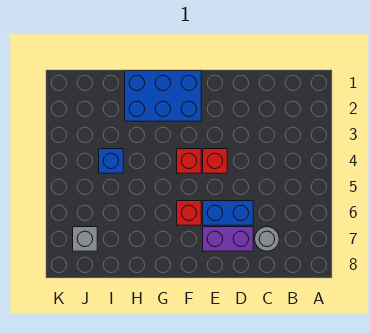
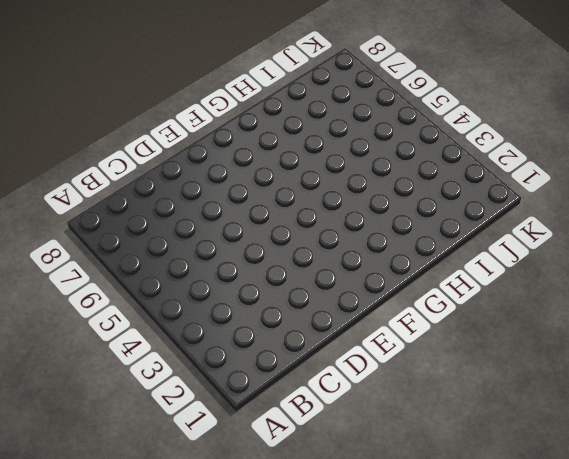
none -> grey 1x1 round brick [255,227,279,251]
none -> blue 1x2 brick [203,201,253,225]

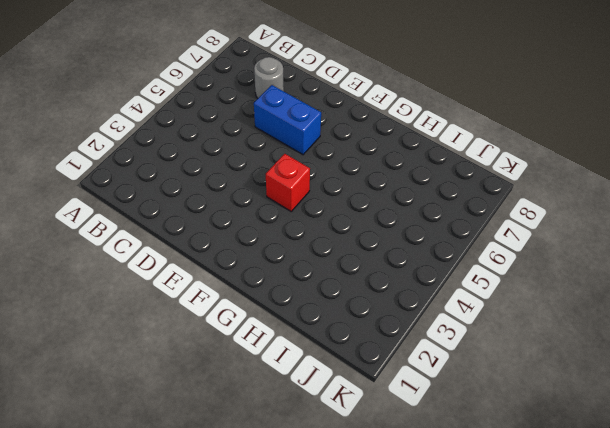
none -> purple 1x2 brick [203,227,253,251]
none -> red 1x1 brick [203,149,227,173]

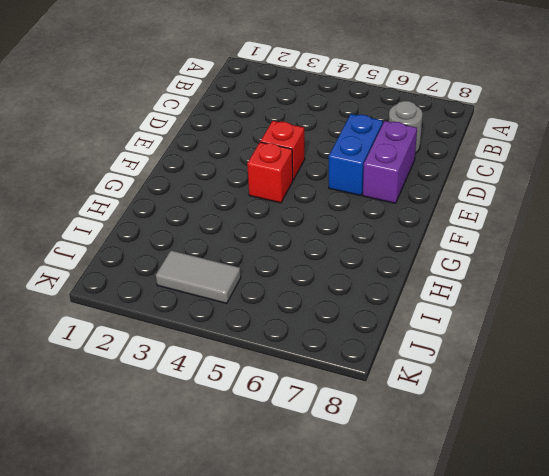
grey 1x2 tile [156,250,241,303] -> none
none -> blue 2x3 brick [125,71,201,121]
none -> red 1x1 brick [177,201,201,225]

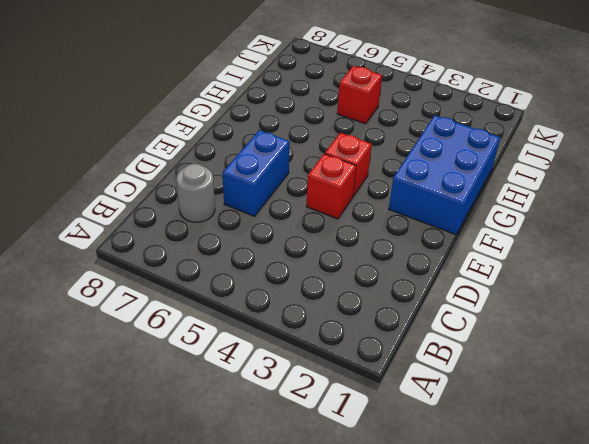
red 1x1 brick [337,66,382,124] -> red 1x1 brick moved to [177,201,201,225]
none -> purple 1x2 brick [203,227,253,251]
none -> blue 1x1 brick [99,149,123,173]

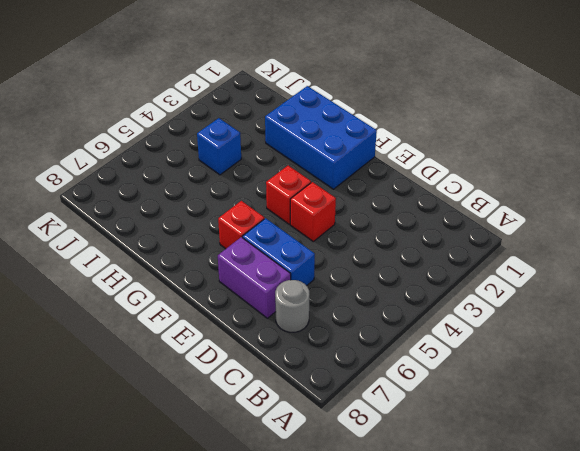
none -> grey 1x1 brick [73,227,97,251]

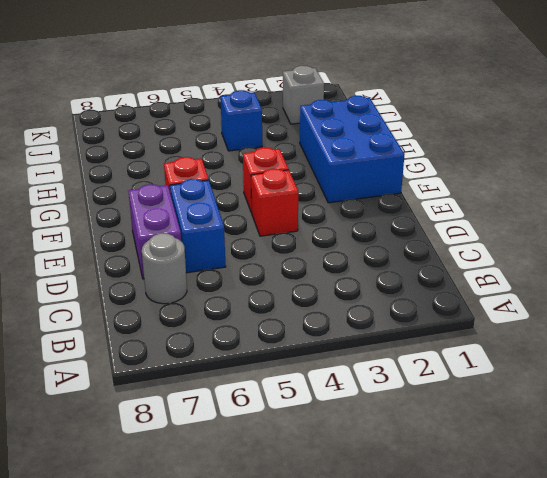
grey 1x1 brick [283,66,324,124] -> grey 1x1 brick moved to [73,227,97,251]

